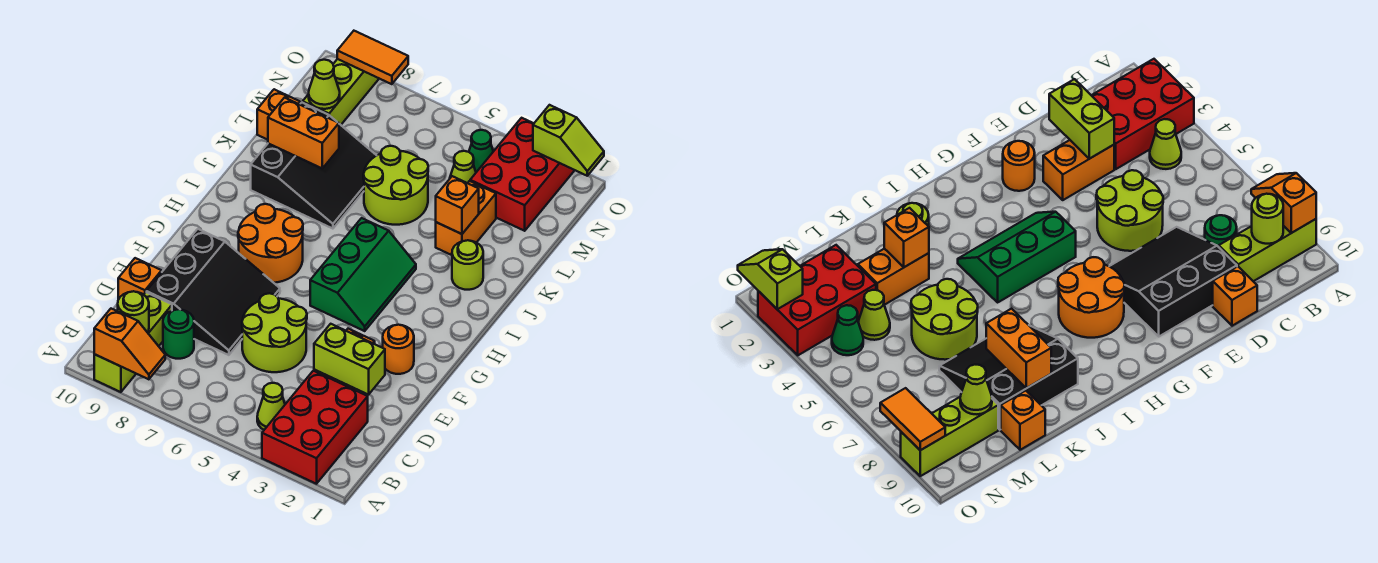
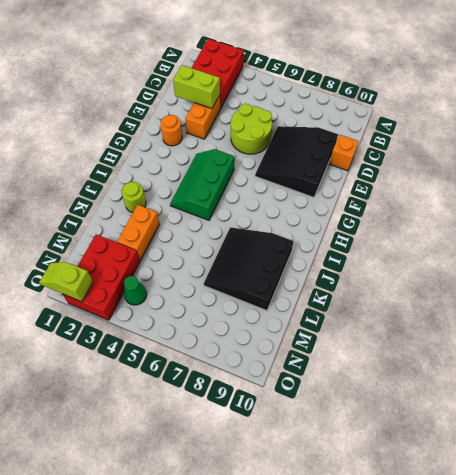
none -> lime 1x3 brick [94,292,172,392]
none -> lime 1x1 cone [257,383,285,430]
none -> green 1x1 round brick [163,309,194,359]

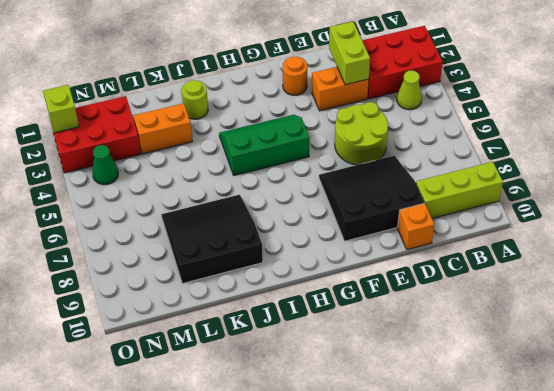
none -> green 1x1 round brick [163,309,194,359]
none -> orange 2x2 round brick [238,204,303,283]
none -> lime 2x2 round brick [363,146,428,225]

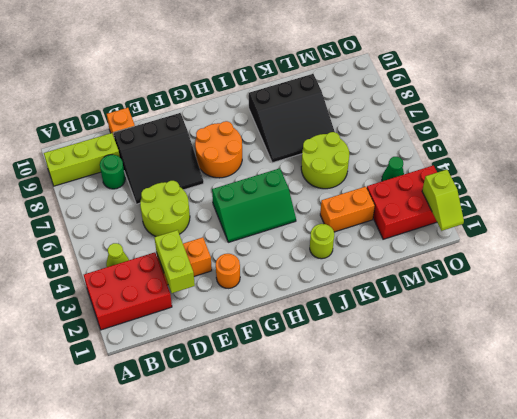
none -> orange 1x1 brick [257,89,300,140]
none -> lime 1x1 cone [450,151,476,183]
none -> lime 1x3 brick [303,59,379,125]

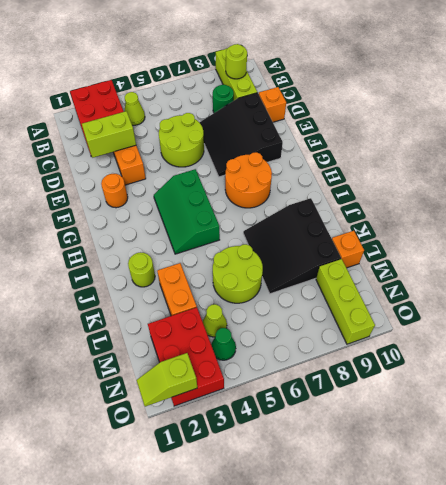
none -> orange 1x2 slope [94,309,165,379]
none -> orange 1x1 brick [436,176,479,234]
none -> orange 1x2 brick [268,98,339,168]

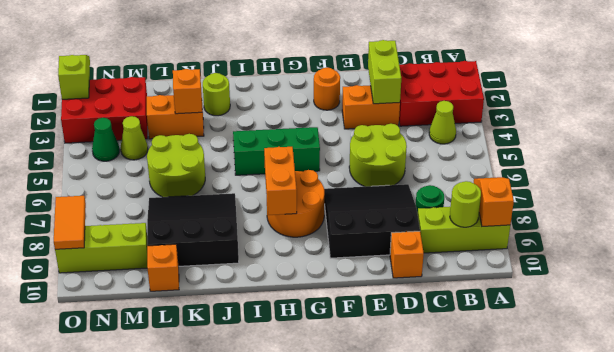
orange 1x2 brick [264,147,297,215] -> orange 1x2 brick moved to [268,98,339,168]
none -> lime 1x1 cone [309,60,340,109]

